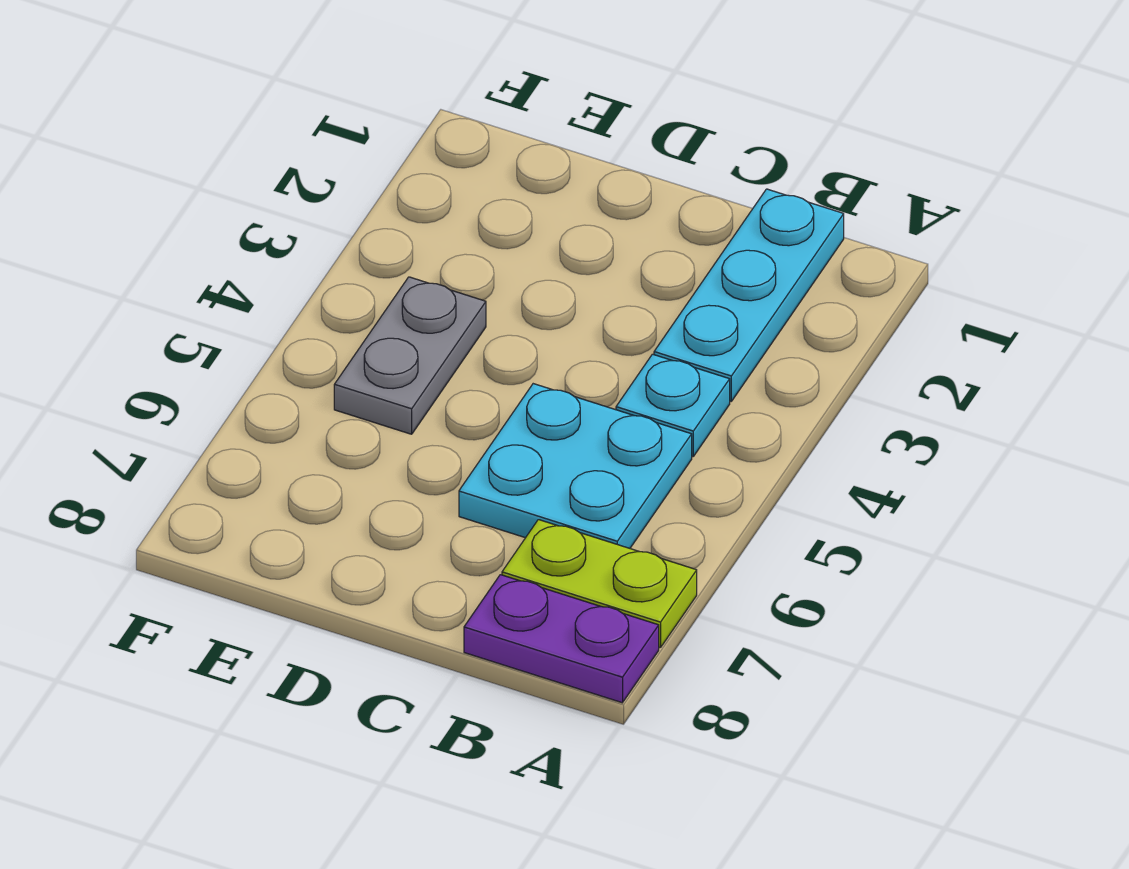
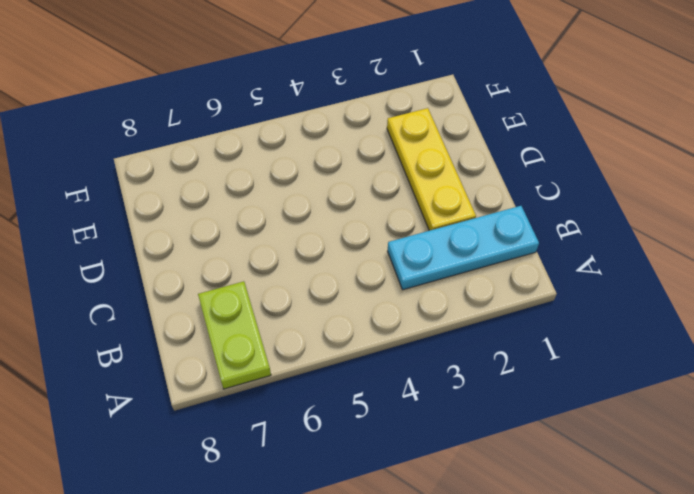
yellow 1x3 plate [387,108,476,231] -> none
none -> purple 1x2 plate [464,575,659,703]
none -> cyan 1x1 plate [616,354,730,456]

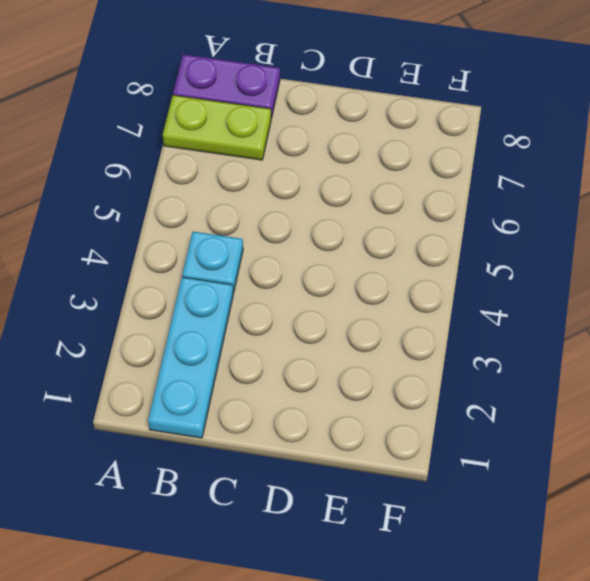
none -> cyan 2x2 plate [459,384,692,548]
none -> grey 1x2 plate [334,277,486,434]

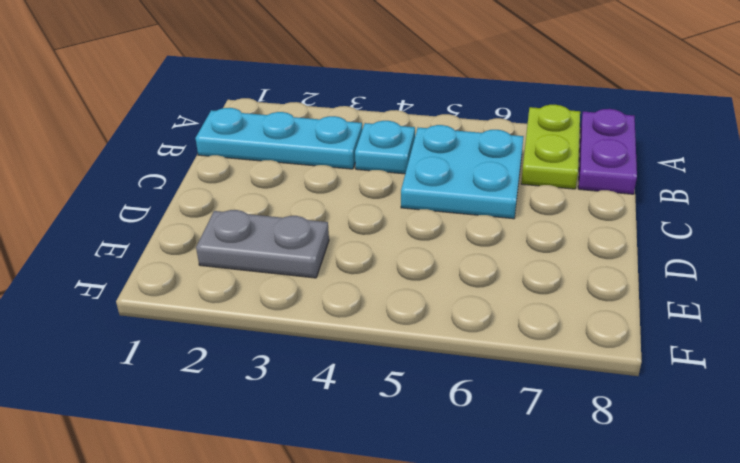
grey 1x2 plate [196,210,329,278] -> grey 1x2 plate moved to [334,277,486,434]

